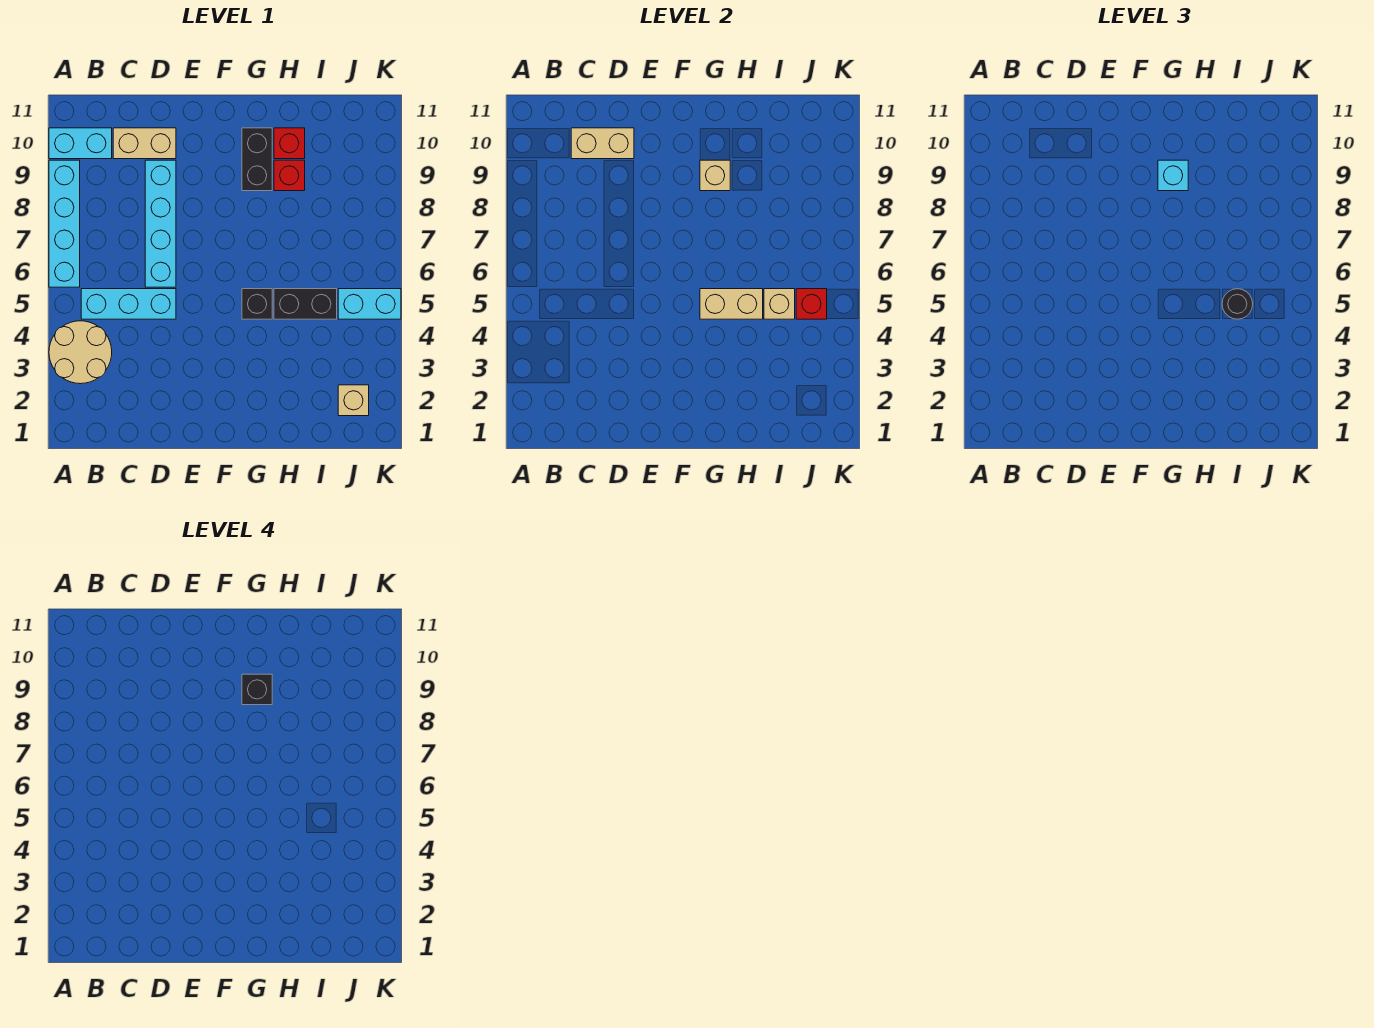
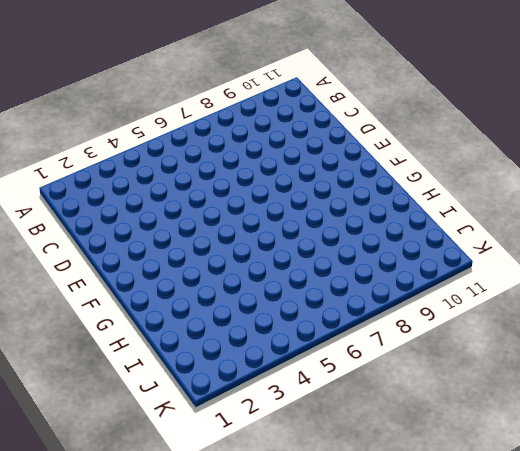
none -> tan 2x2 round brick [49,321,112,384]
none -> cyan 1x4 brick [49,160,80,287]
none -> cyan 1x2 brick [49,128,112,159]

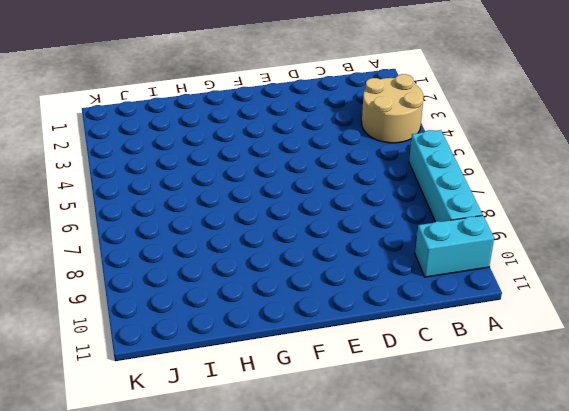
none -> cyan 1x3 brick [81,289,176,319]
none -> tan 1x2 brick [113,128,176,159]
none -> cyan 1x4 brick [145,160,176,287]

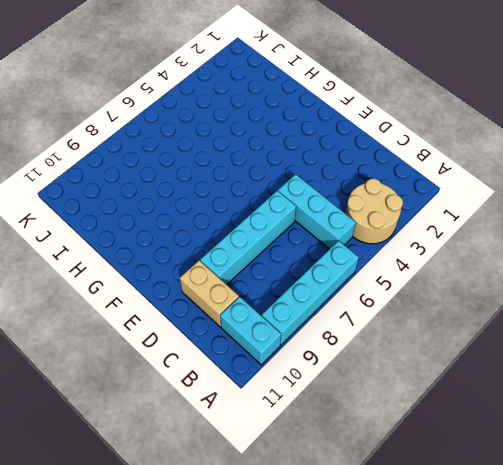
none -> black 1x1 brick [242,289,272,319]
none -> black 1x2 brick [242,128,272,191]
none -> black 1x2 brick [274,289,337,319]

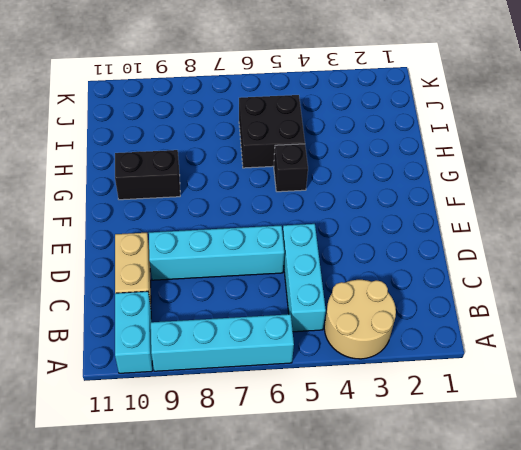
black 2x2 brick [239,95,305,168] -> black 1x2 brick [274,289,337,319]
none -> red 1x1 brick [274,160,305,191]
none -> red 1x1 brick [274,128,305,159]
none -> tan 1x1 brick [338,385,369,416]

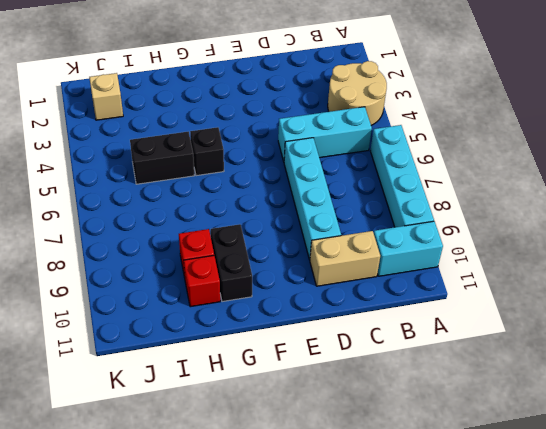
none -> cyan 1x2 brick [338,289,401,319]
none -> tan 1x2 brick [571,128,634,159]
none -> tan 1x2 brick [700,289,763,319]

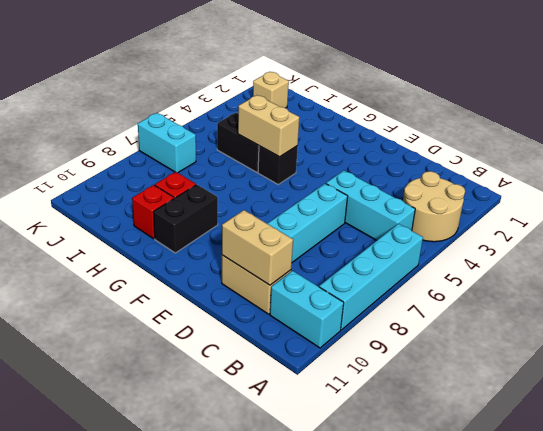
cyan 1x2 brick [138,113,196,173] -> cyan 1x2 brick moved to [338,289,401,319]
none -> tan 1x1 brick [700,160,730,191]
none -> tan 1x1 brick [764,289,795,319]
none -> red 1x1 brick [796,289,827,319]

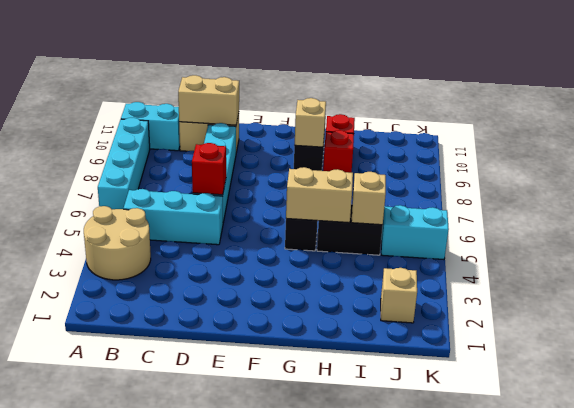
red 1x1 brick [192,143,226,195] -> red 1x1 brick moved to [796,289,827,319]
none -> cyan 1x1 brick [1158,160,1188,191]
none -> black 1x1 round brick [1222,289,1253,319]
none -> black 1x1 brick [242,674,272,705]

